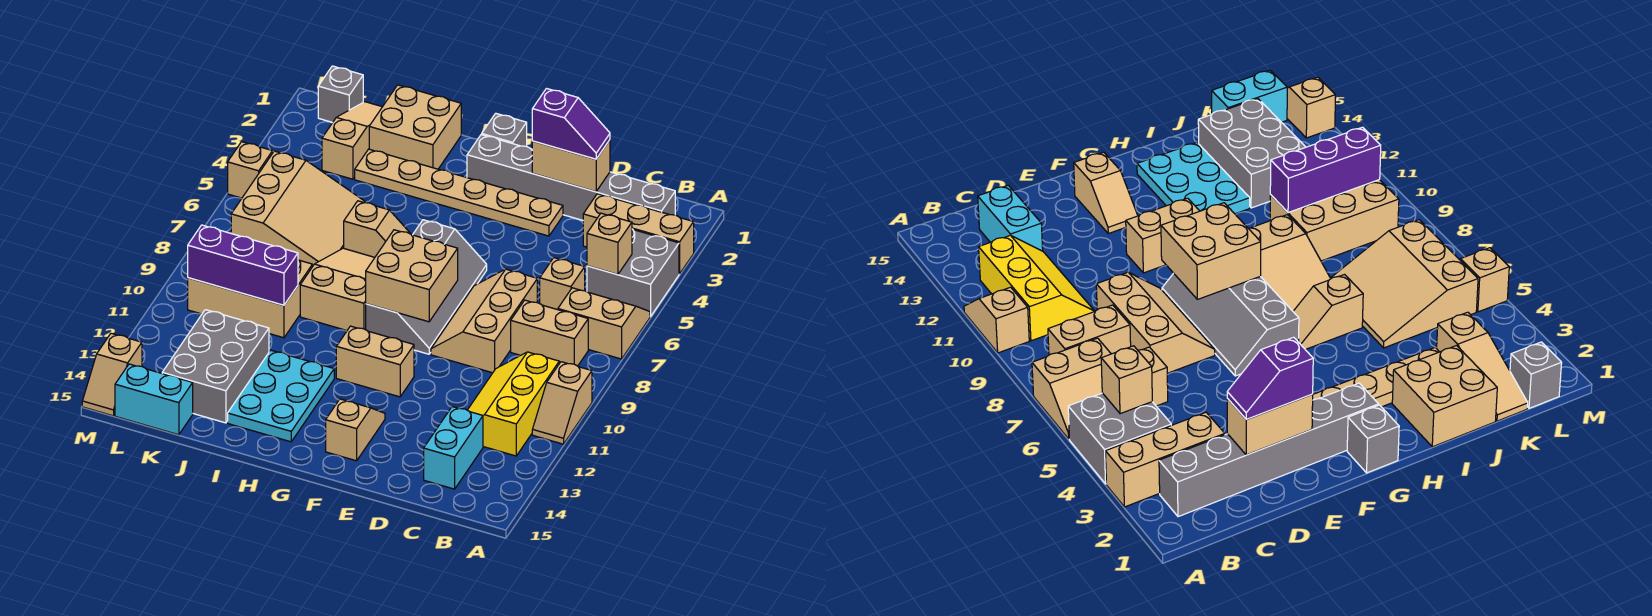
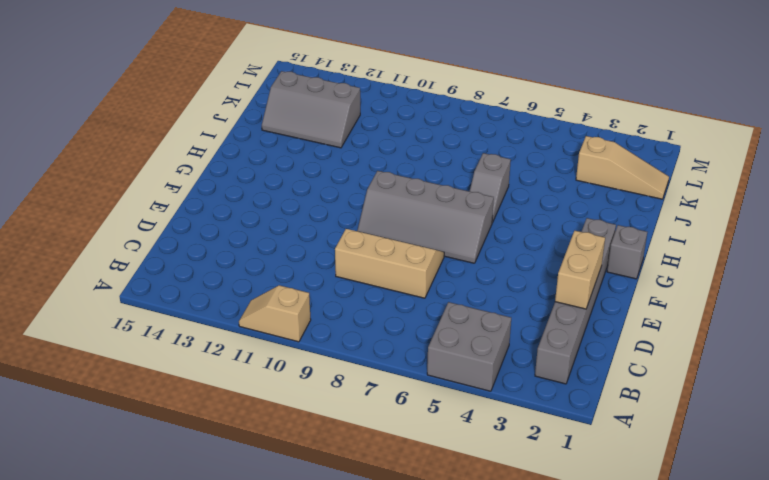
grey 1x2 slope [470,153,511,223] -> tan 1x2 slope [344,201,411,257]
grey 2x3 slope [262,71,360,148] -> grey 2x3 brick [162,310,269,423]
none -> tan 1x3 brick [583,194,694,274]
none -> tan 2x2 slope [558,288,650,359]
none -> tan 1x2 brick [511,300,588,366]
none -> yellow 2x3 slope [468,352,559,456]

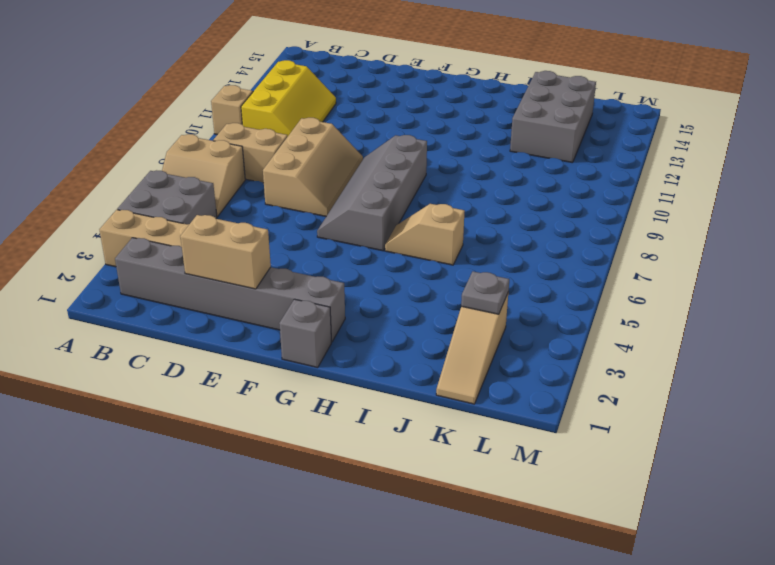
grey 1x1 plate [461,272,509,314] -> none
none -> tan 1x1 brick [540,258,585,310]
none -> cyan 1x2 brick [424,407,483,489]
none -> tan 1x6 plate [355,149,563,236]
none -> tan 1x2 brick [336,326,414,397]

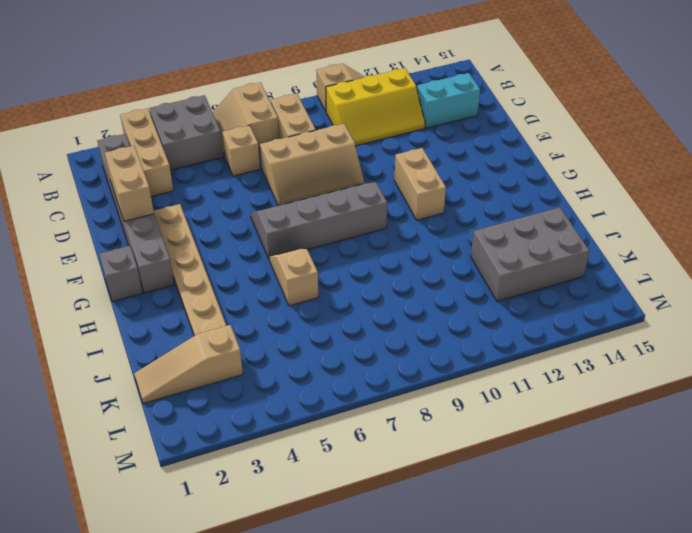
none -> tan 1x2 slope [326,399,385,461]
none -> tan 2x3 slope [300,248,375,330]
none -> cyan 2x3 plate [228,350,334,442]
none -> tan 2x2 brick [369,85,461,169]

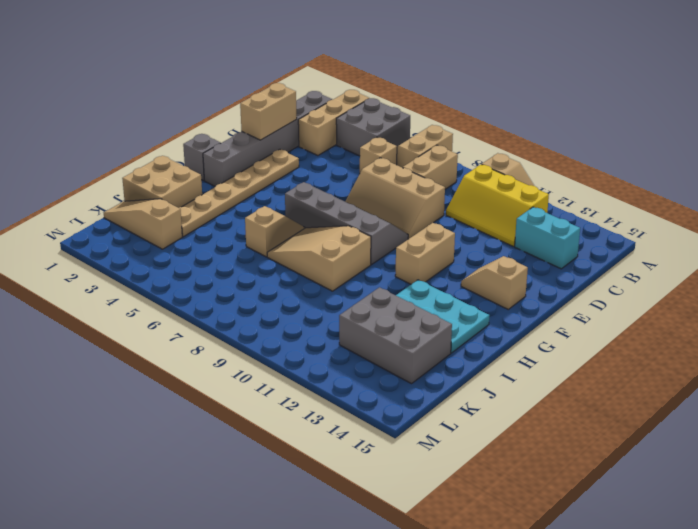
none -> tan 3x3 slope [231,151,366,267]
none -> tan 2x3 brick [188,260,312,338]
none -> cyan 1x2 brick [115,364,193,435]
none -> grey 1x1 brick [318,66,363,122]

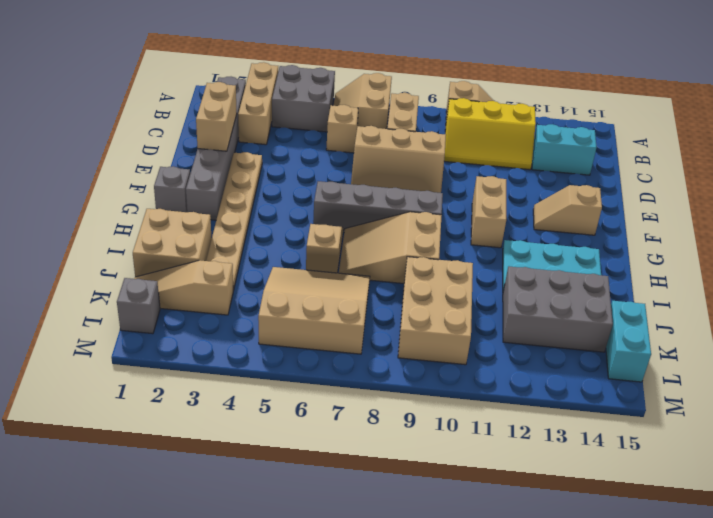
none -> tan 1x1 brick [228,142,273,198]
none -> tan 1x2 slope [82,333,142,416]
none -> tan 1x1 brick [587,213,632,275]
none -> tan 2x2 brick [366,230,458,322]

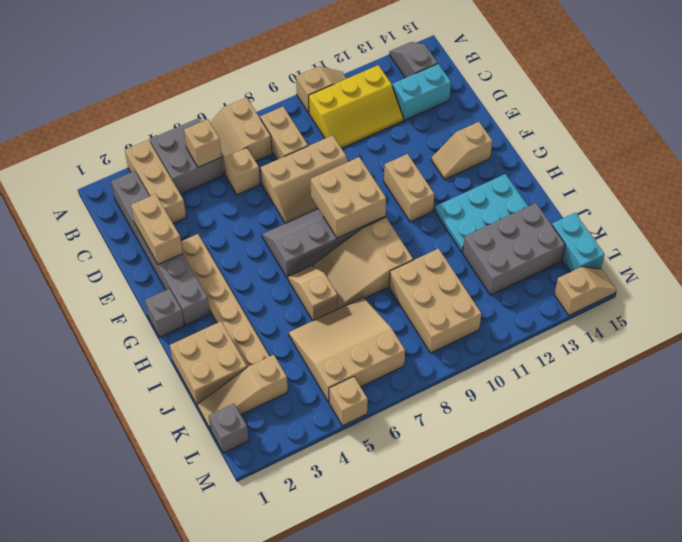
grey 1x2 slope [389,42,438,78] -> none
none -> purple 1x3 brick [188,225,298,305]
none -> purple 1x2 slope [532,89,610,159]

